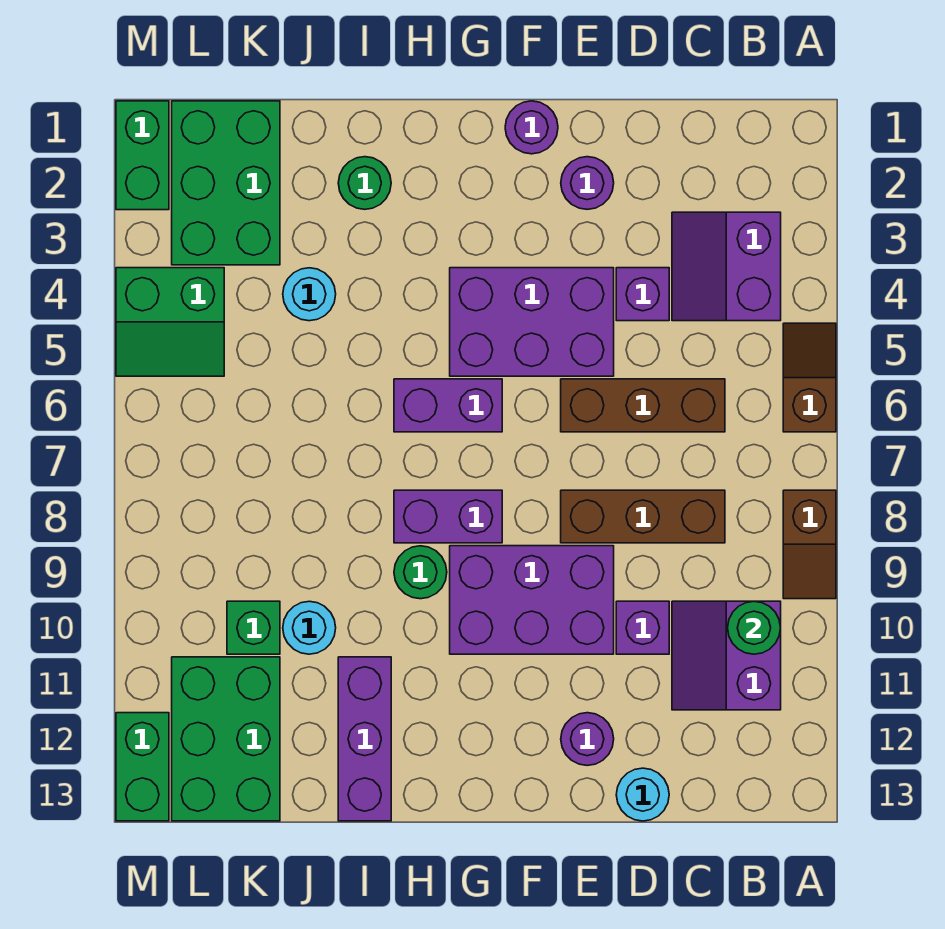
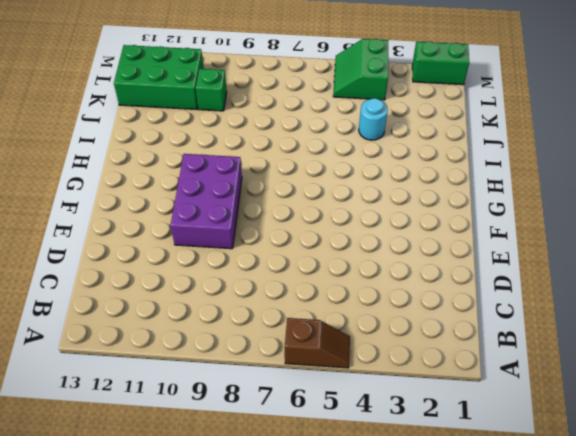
none -> brown 1x2 slope [783,490,836,599]
none -> purple 2x2 slope [672,212,781,321]
none -> purple 2x2 slope [672,601,781,710]

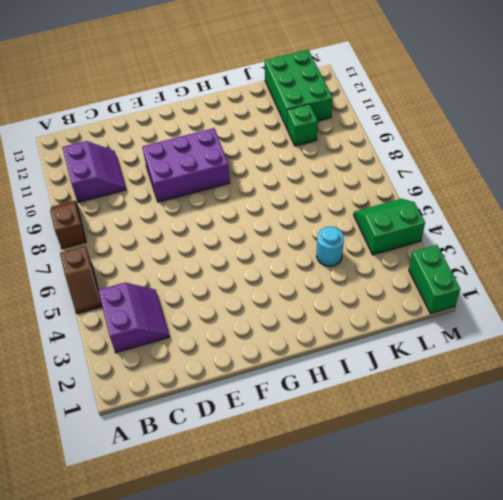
none -> brown 1x3 brick [561,379,725,432]
none -> brown 1x3 brick [561,490,725,543]
none -> purple 1x1 brick [616,268,669,321]

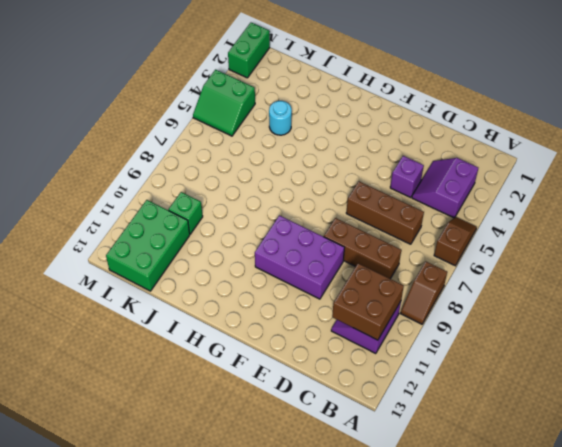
brown 2x2 brick [332,263,404,340] -> green 1x1 round brick [728,601,780,654]
none -> purple 1x1 brick [616,601,669,654]
none -> cyan 1x1 round brick [616,768,669,821]
none -> purple 1x1 round brick [561,157,614,209]

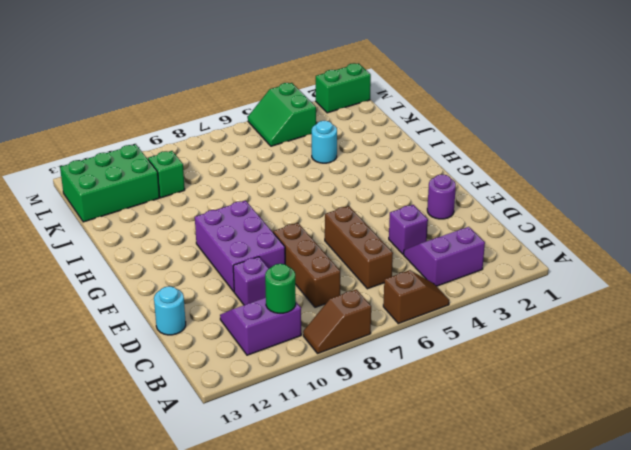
none -> purple 2x3 brick [450,268,614,376]
none -> purple 1x1 round brick [561,713,614,766]
none -> purple 1x1 round brick [505,101,558,154]

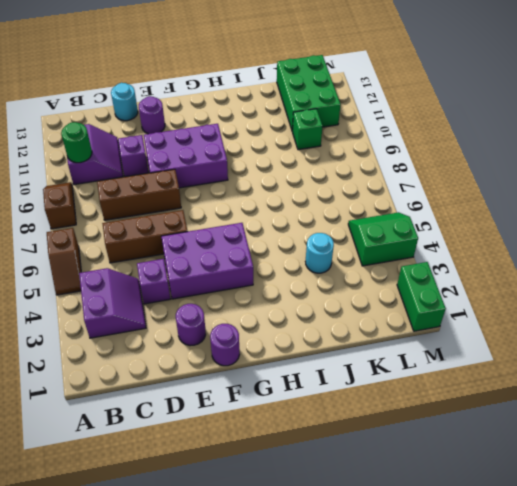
none -> purple 1x2 brick [394,379,502,432]
none -> purple 1x2 brick [394,490,502,543]
none -> green 1x1 round brick [394,546,447,599]

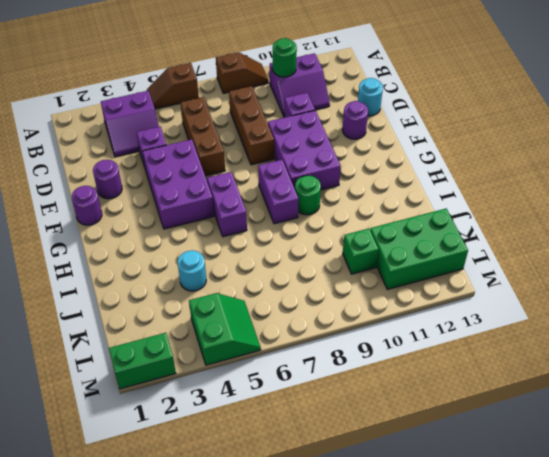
none -> green 1x1 round brick [338,157,391,209]
none -> purple 1x3 brick [338,657,391,821]
none -> cyan 1x1 round brick [283,601,336,654]

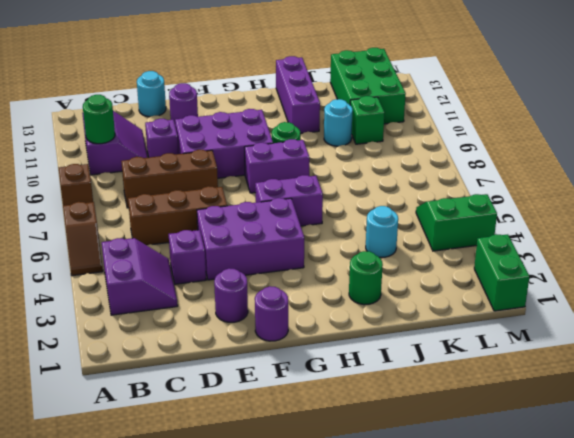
none -> green 2x3 brick [172,101,280,265]
none -> green 1x2 brick [116,713,169,821]

